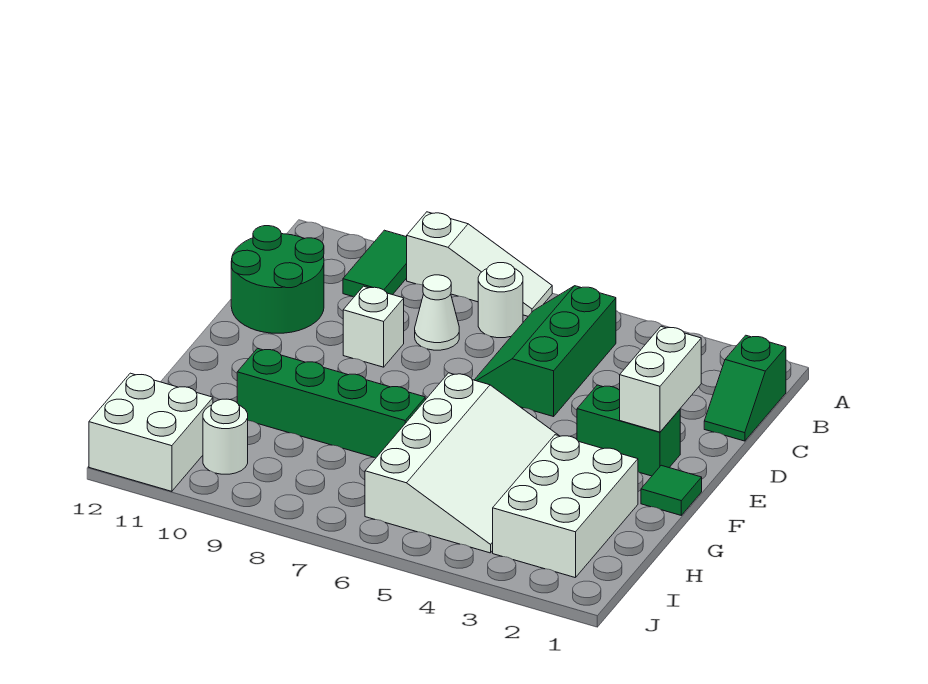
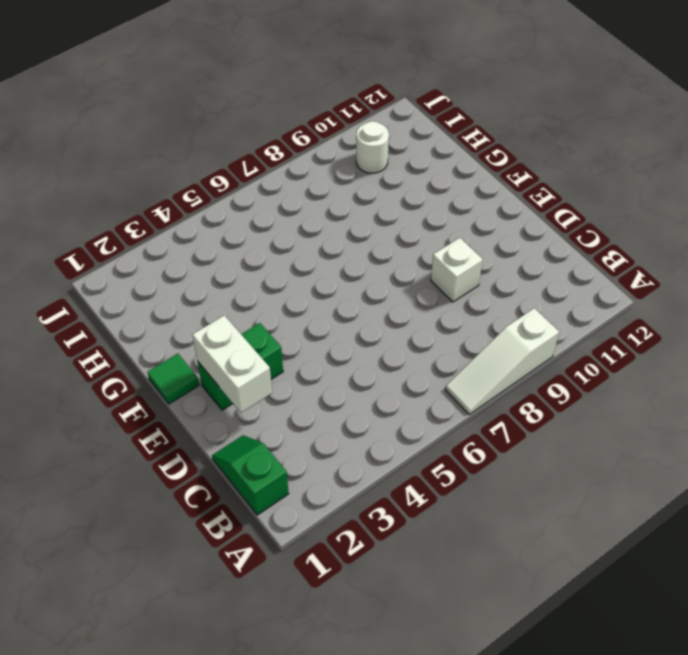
none -> green 1x2 tile [343,230,407,297]
none -> green 2x3 slope [475,286,616,417]
none -> white 1x1 round brick [478,263,523,338]

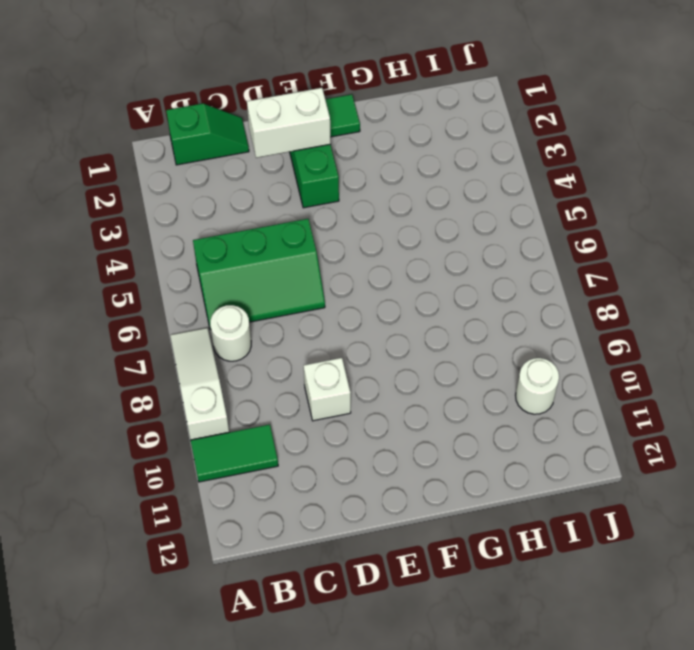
none -> white 1x1 cone [415,275,459,350]
none -> green 2x2 round brick [231,226,324,333]
none -> white 3x4 slope [365,373,559,553]

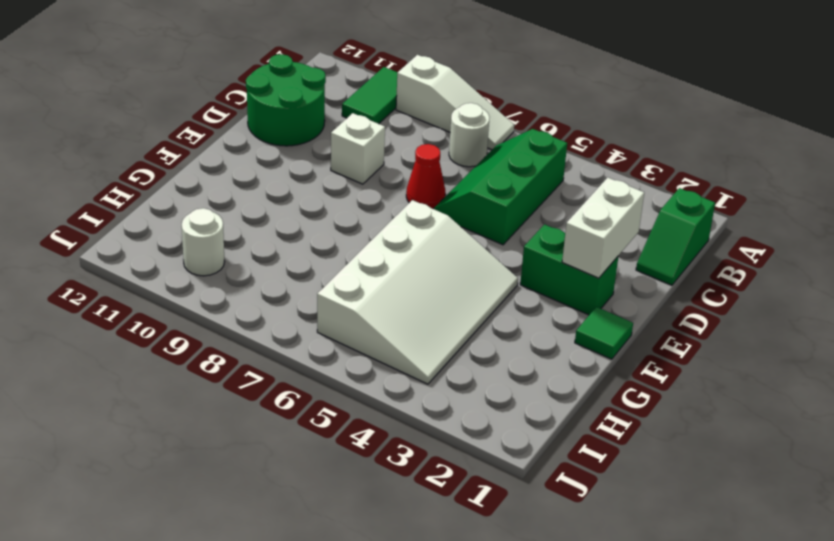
red 1x1 cone [406,144,445,209] -> none
none -> white 1x1 cone [415,275,459,350]
none -> white 2x3 brick [493,435,638,578]
none -> green 1x4 brick [237,348,425,458]

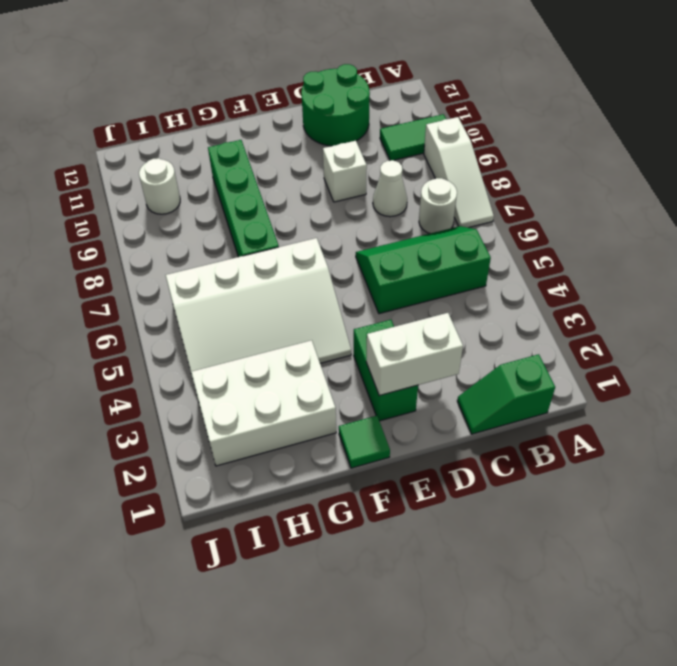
none -> white 2x2 brick [89,373,213,491]

